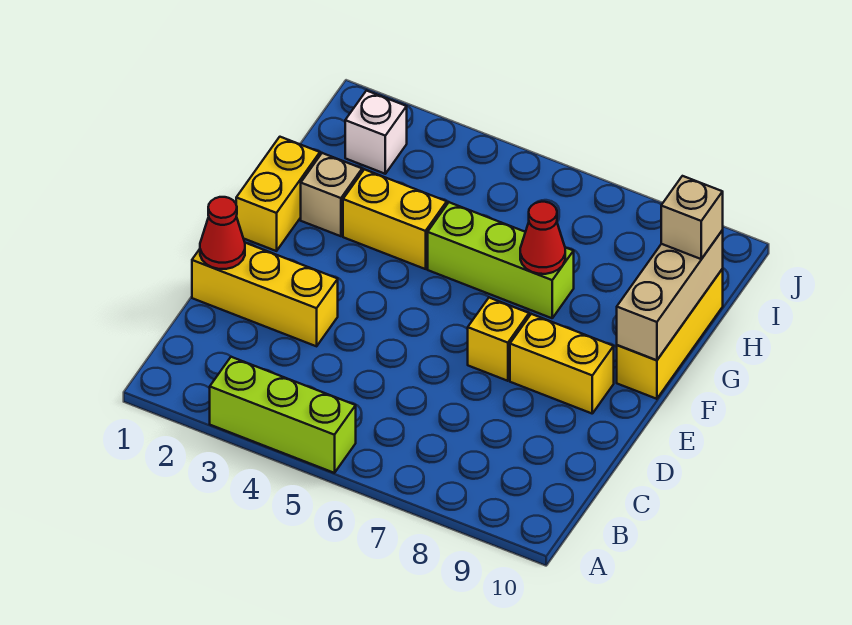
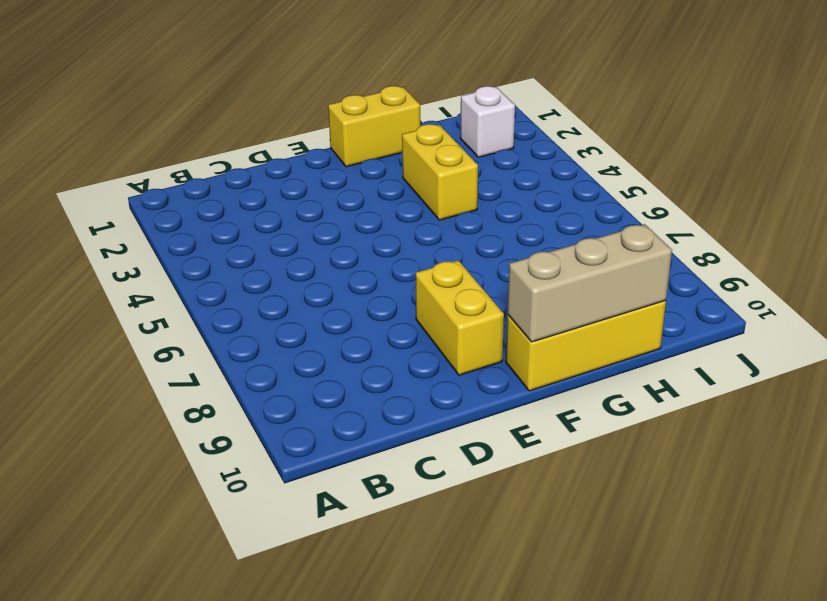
none -> lime 1x3 brick [210,357,356,473]
none -> yellow 1x3 brick [192,243,338,346]
none -> yellow 1x1 brick [468,298,529,381]

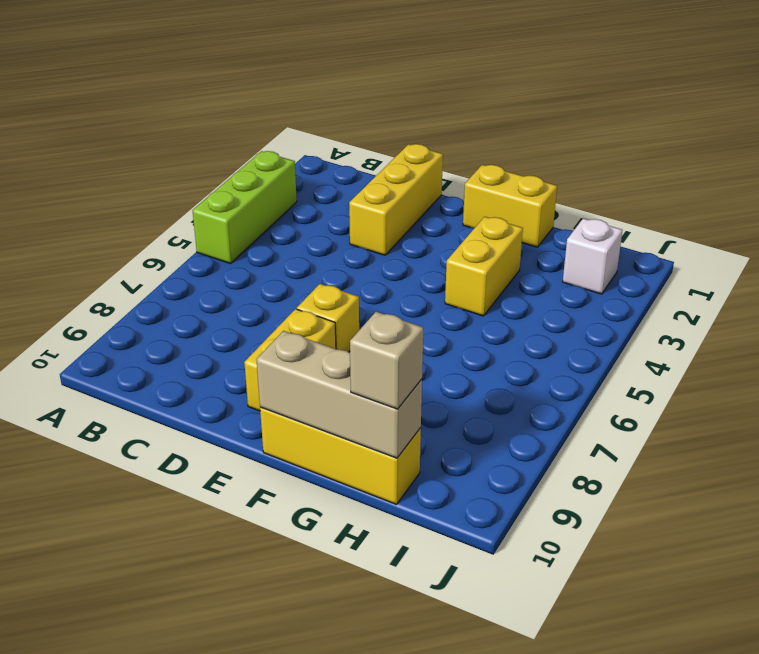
none -> tan 1x1 brick [301,153,362,236]
none -> lime 1x3 brick [428,202,574,318]
none -> red 1x1 cone [200,197,245,269]

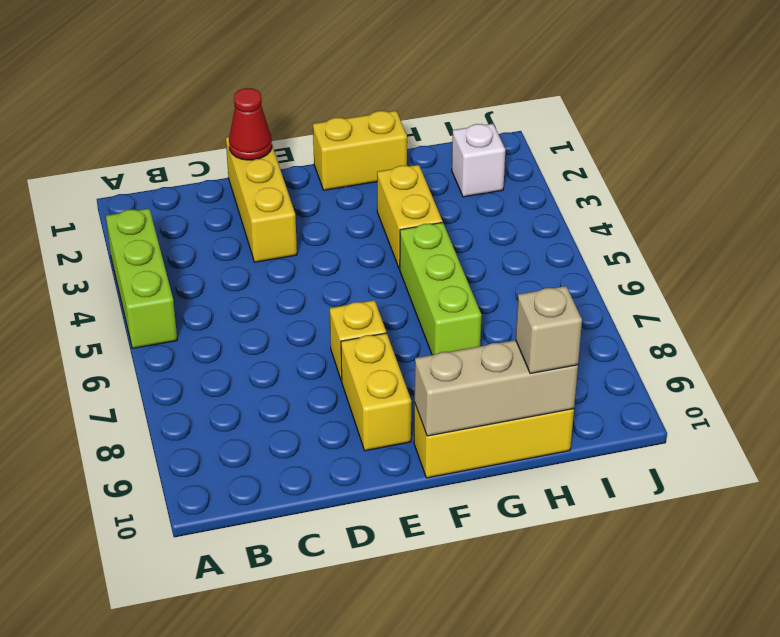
none -> tan 1x1 brick [301,153,362,236]
none -> red 1x1 cone [520,202,565,274]

